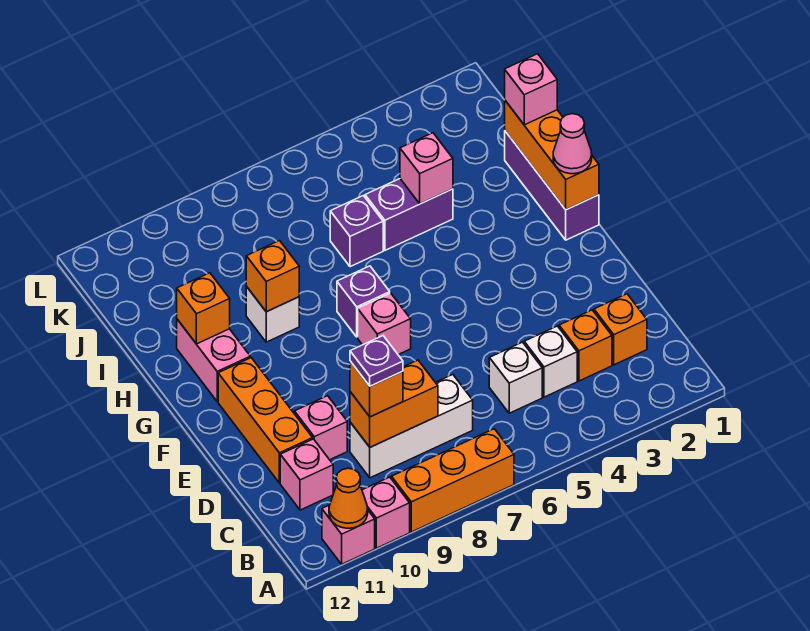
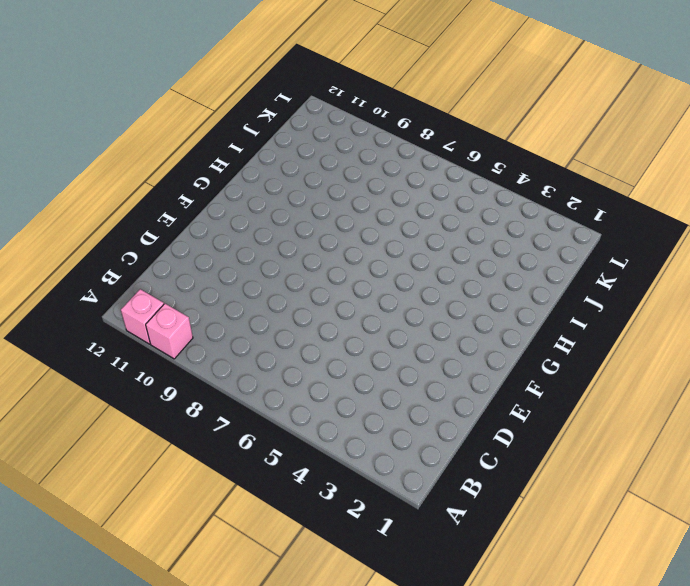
none -> orange 1x3 brick [392,429,514,532]
none -> orange 1x1 brick [594,294,647,365]
none -> orange 1x1 brick [559,310,612,381]

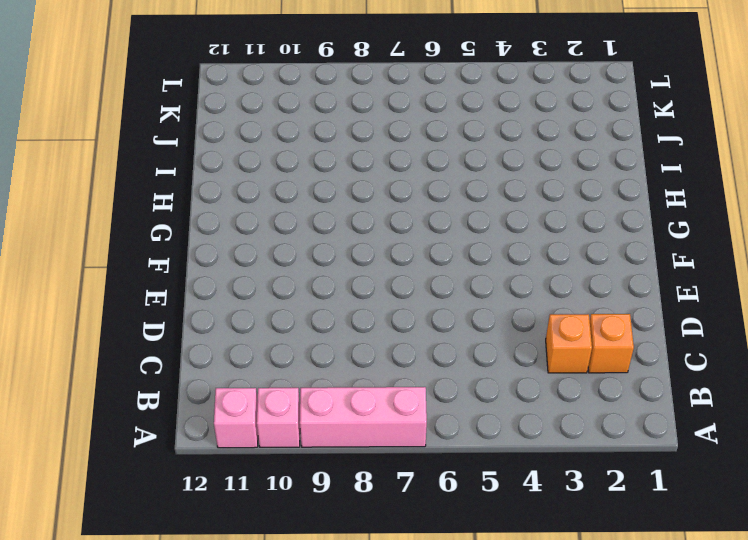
pink 1x3 brick [300,387,427,447] -> orange 1x3 brick [392,429,514,532]
none -> white 1x1 brick [524,326,577,397]
none -> white 1x1 brick [489,342,542,413]
none -> white 1x3 brick [350,375,473,478]

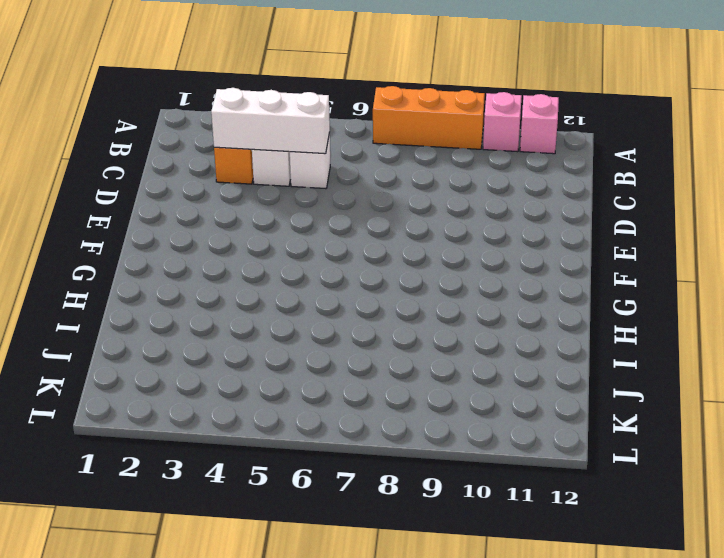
white 1x3 brick [211,88,330,154] -> white 1x3 brick moved to [350,375,473,478]
none -> orange 1x1 brick [594,294,647,365]
none -> pink 1x1 brick [280,439,333,510]
none -> pink 1x1 brick [295,396,347,460]

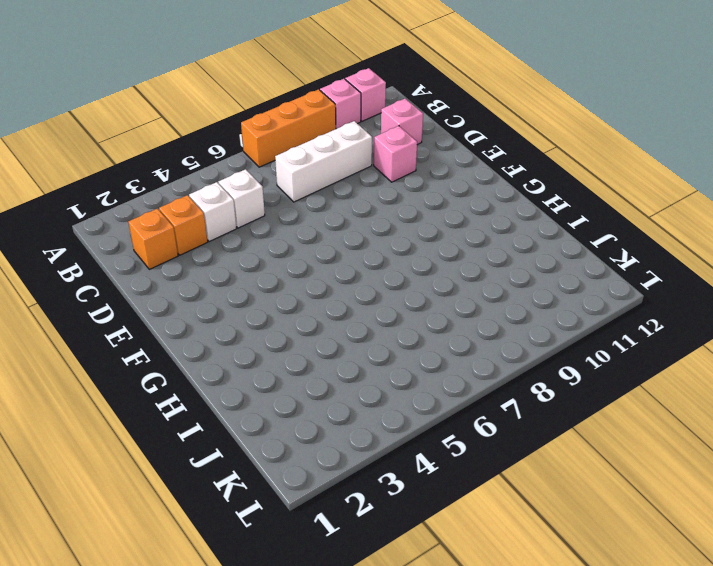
none -> orange 1x3 brick [218,358,313,483]
none -> pink 1x1 brick [358,293,411,355]
none -> purple 1x3 brick [505,131,599,240]

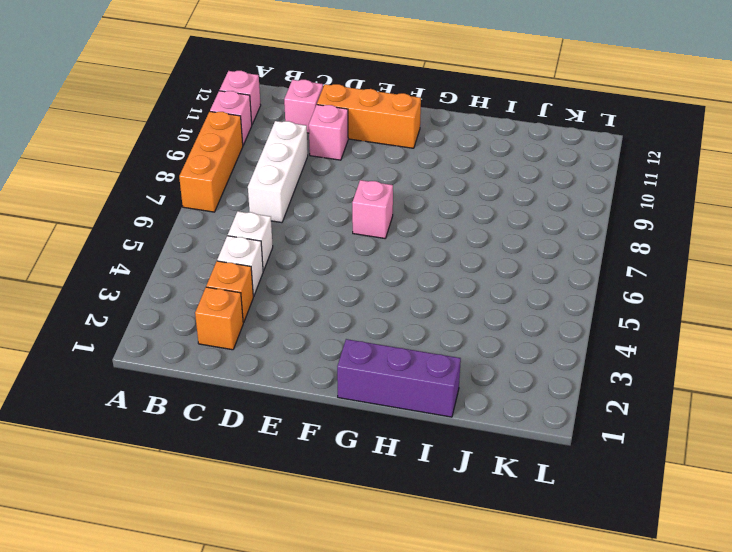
none -> purple 1x1 brick [337,266,390,337]
none -> pink 1x2 brick [177,319,250,401]
none -> white 1x1 brick [246,287,299,342]

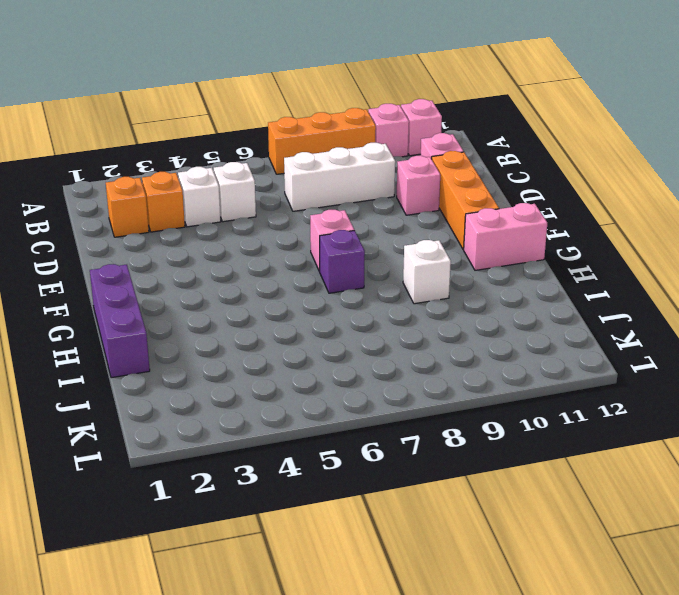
pink 1x2 brick [464,203,547,270] -> pink 1x2 brick turned to [177,319,250,401]
none -> purple 1x2 brick [365,179,453,250]
none -> purple 1x1 brick [330,196,383,267]
none -> orange 1x1 cone [329,468,368,528]

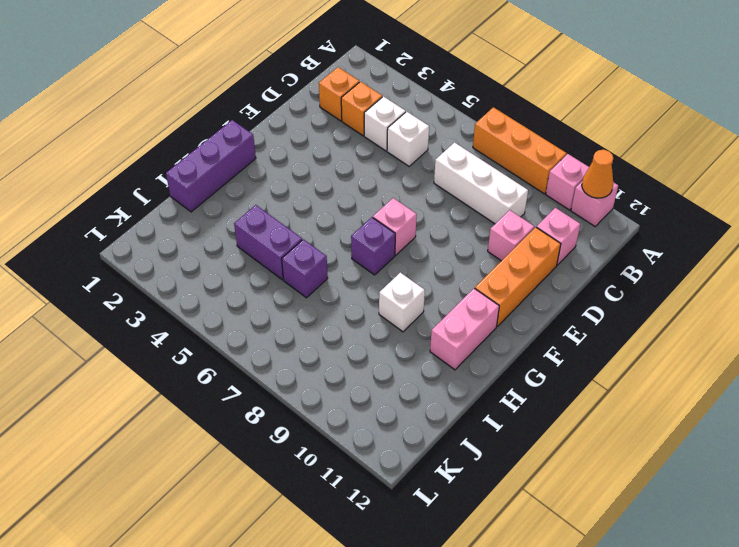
none -> orange 1x2 brick [350,360,438,447]
none -> orange 1x3 brick [505,101,599,210]
none -> orange 1x1 brick [246,241,299,312]

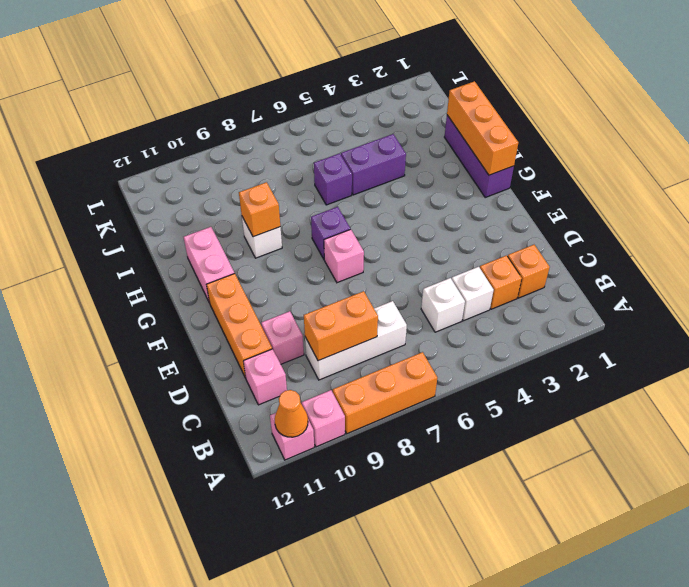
none -> orange 1x1 brick [177,273,230,344]
none -> pink 1x1 brick [400,133,453,204]
none -> orange 1x1 brick [350,361,403,417]

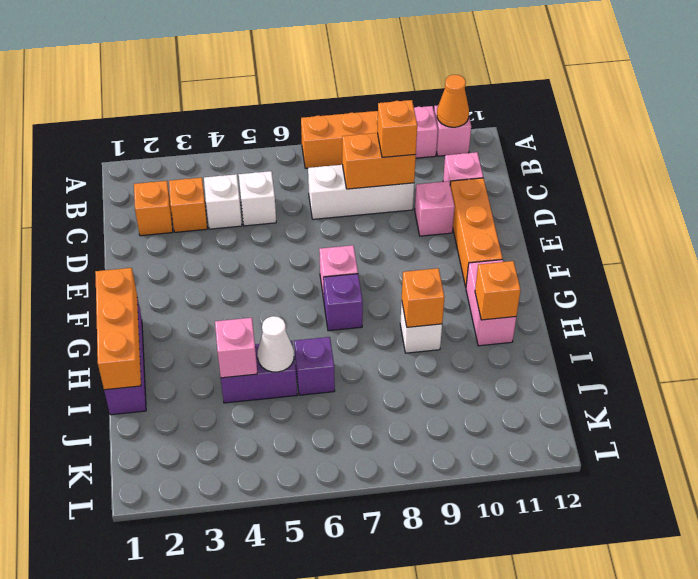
white 1x1 cone [257,316,294,372] -> none
none -> pink 1x1 cone [553,114,592,174]
none -> pink 1x1 brick [505,54,557,125]
none -> purple 1x1 plate [350,336,403,386]

